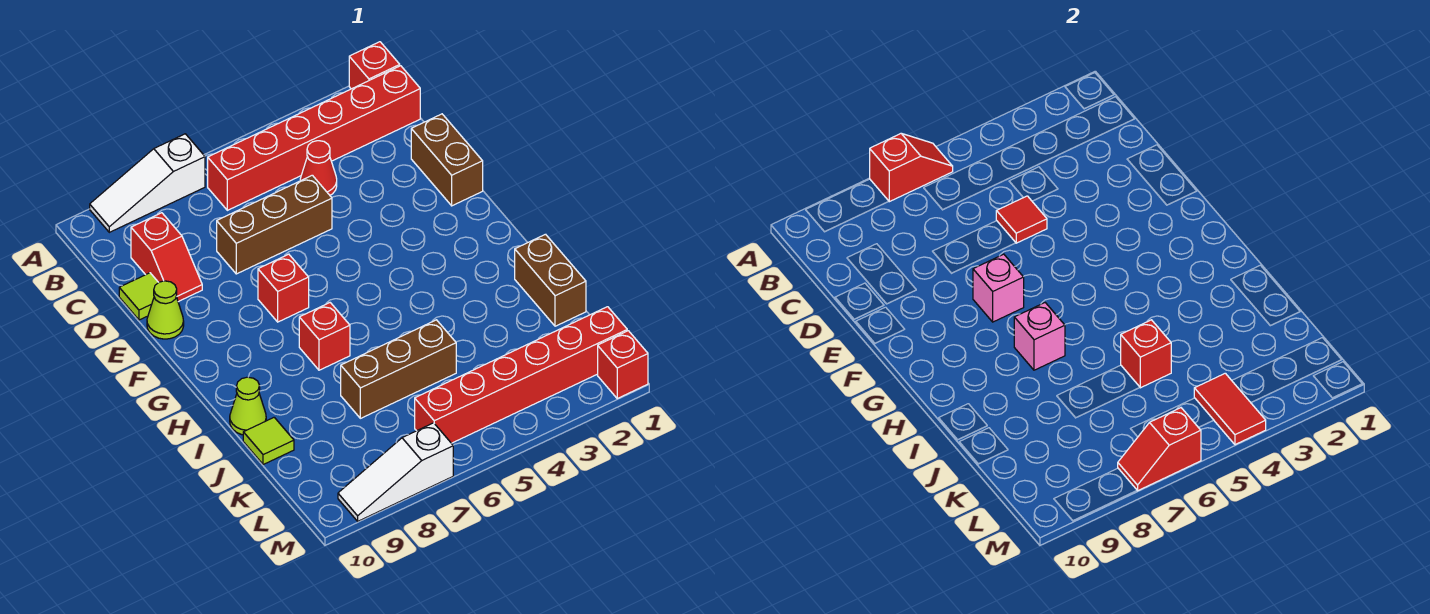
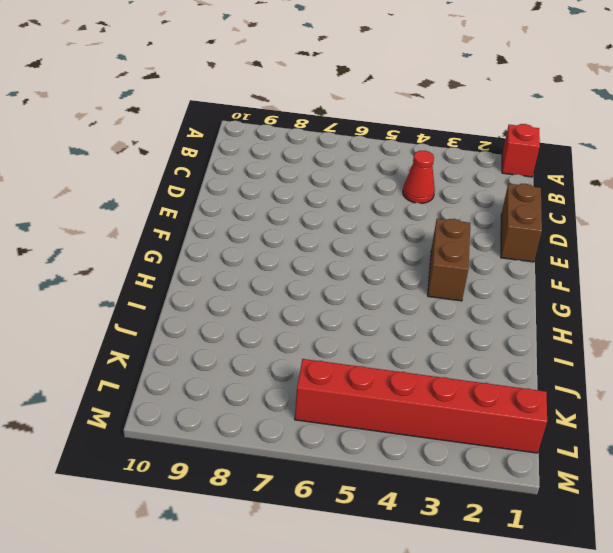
brown 1x2 brick [428,219,470,301] -> brown 1x2 brick moved to [515,234,586,326]
none -> white 1x3 slope [90,134,205,232]
none -> red 1x6 brick [208,66,420,210]
none -> red 1x2 slope [131,213,202,302]

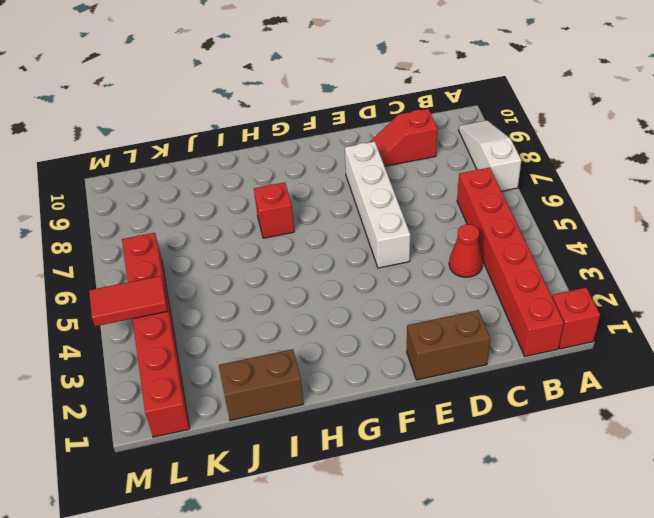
white 1x4 brick [345,141,410,268] -> none
none -> brown 1x3 brick [217,175,332,274]
none -> lime 1x1 tile [119,273,159,320]
none -> lime 1x1 cone [147,281,184,339]

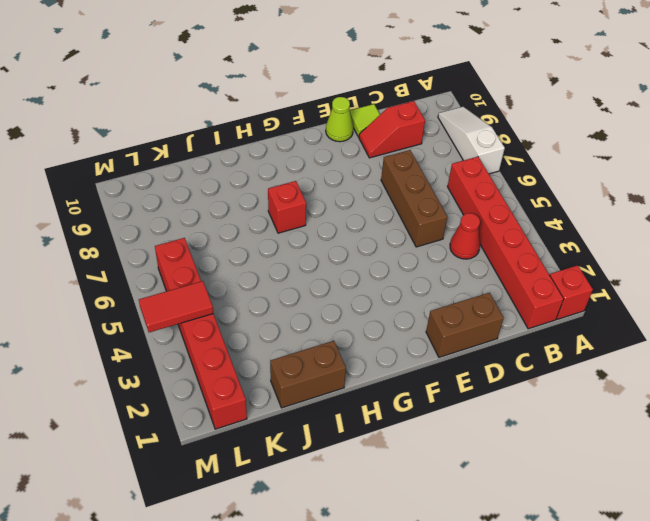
none -> red 1x1 brick [258,254,309,322]
none -> lime 1x1 cone [230,377,266,435]
none -> brown 1x3 brick [341,320,456,418]

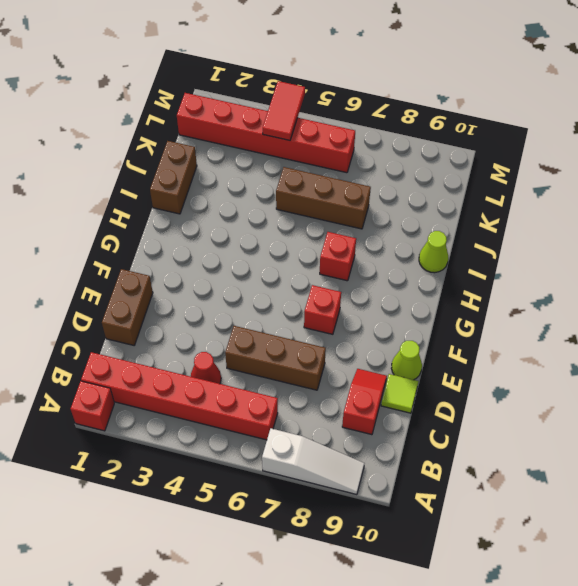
none -> lime 1x1 tile [243,417,294,465]
none -> red 1x1 brick [598,331,648,398]
none -> white 1x3 slope [338,423,453,521]

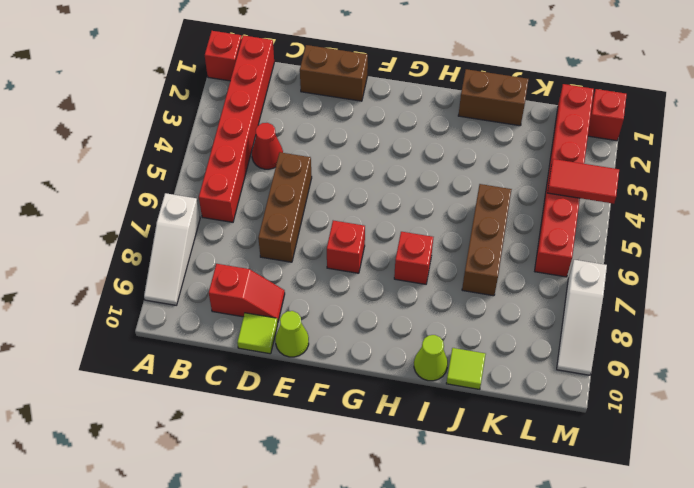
none -> red 1x2 slope [870,134,953,202]
none -> red 1x1 tile [996,196,1047,243]
none -> pink 1x1 brick [973,254,1024,322]

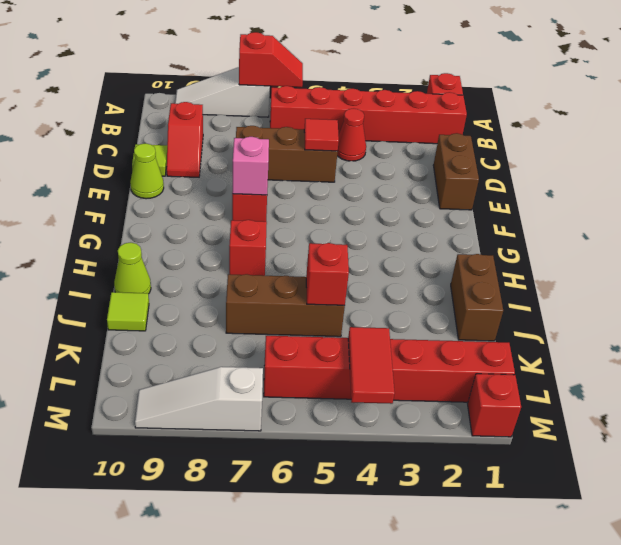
none -> pink 1x1 brick [1014,303,1065,370]
none -> red 1x2 slope [1118,408,1201,491]

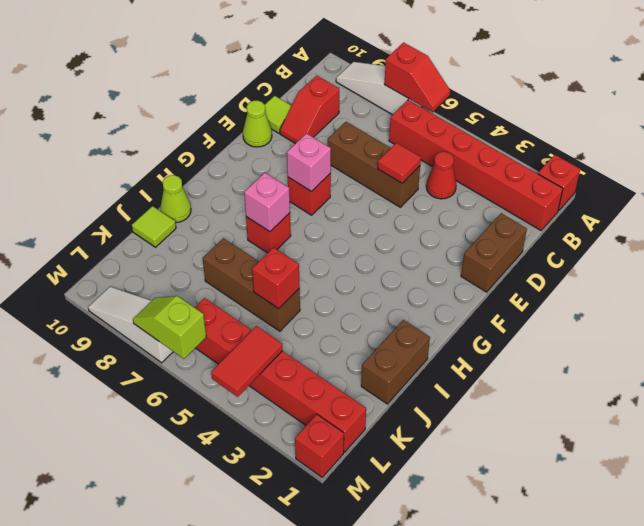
lime 1x2 slope [133,296,206,359] -> red 1x2 slope [1118,408,1201,491]

